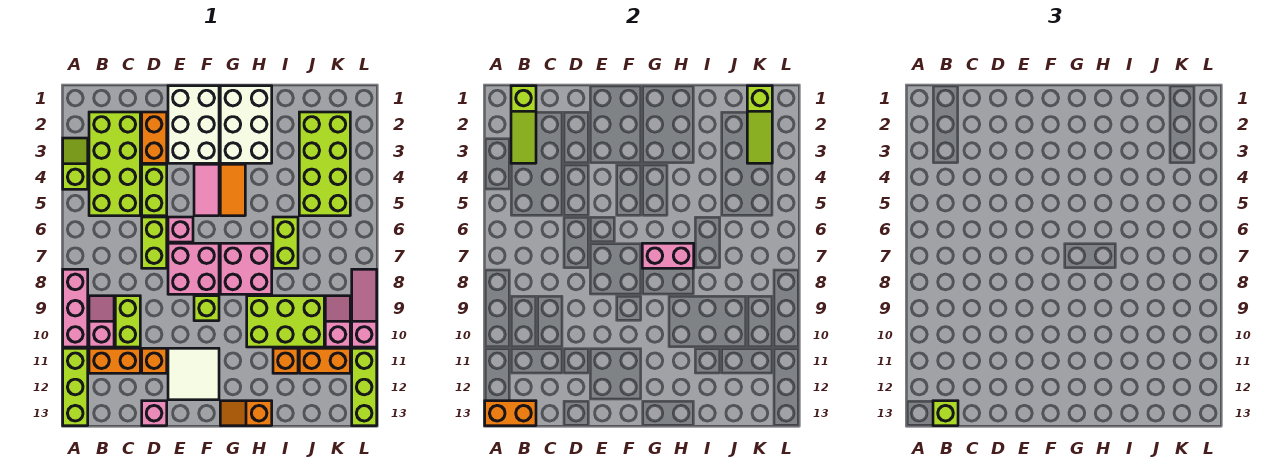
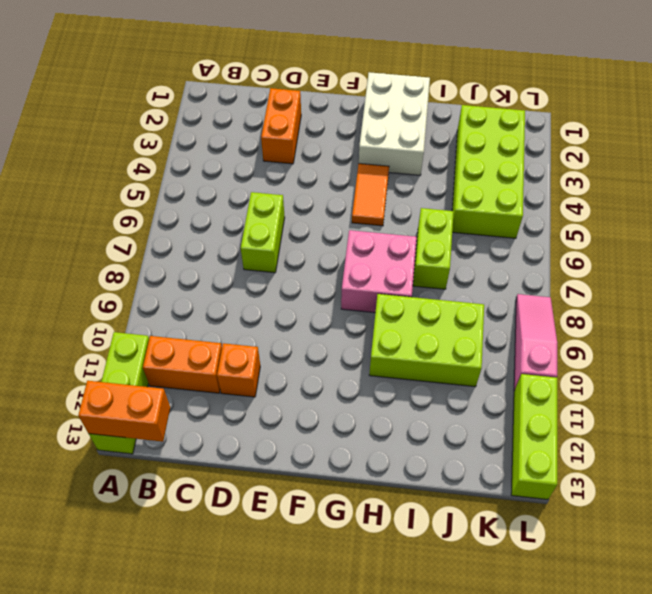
none -> lime 1x2 slope [63,138,88,189]
none -> pink 1x3 brick [63,269,88,347]
none -> lime 2x4 brick [89,112,140,216]
none -> pink 1x2 slope [89,296,114,347]

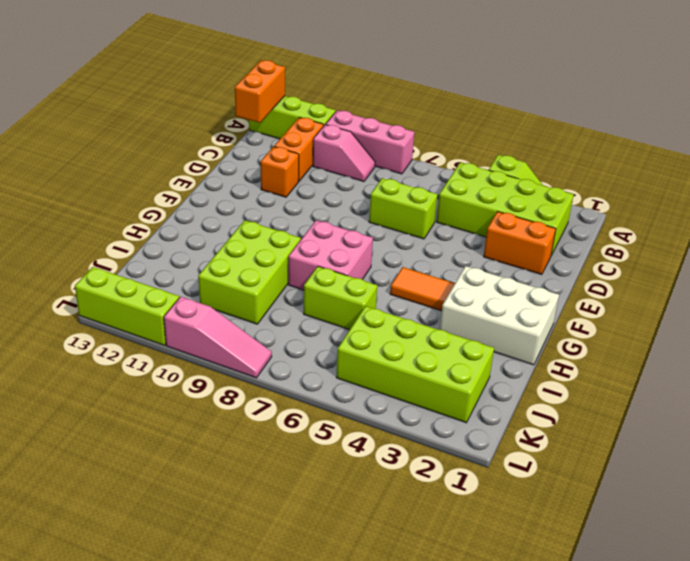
none -> lime 1x2 brick [115,296,140,347]
none -> lime 1x2 brick [142,164,167,216]
none -> pink 1x1 brick [142,401,167,426]
none -> white 2x3 brick [168,86,219,163]

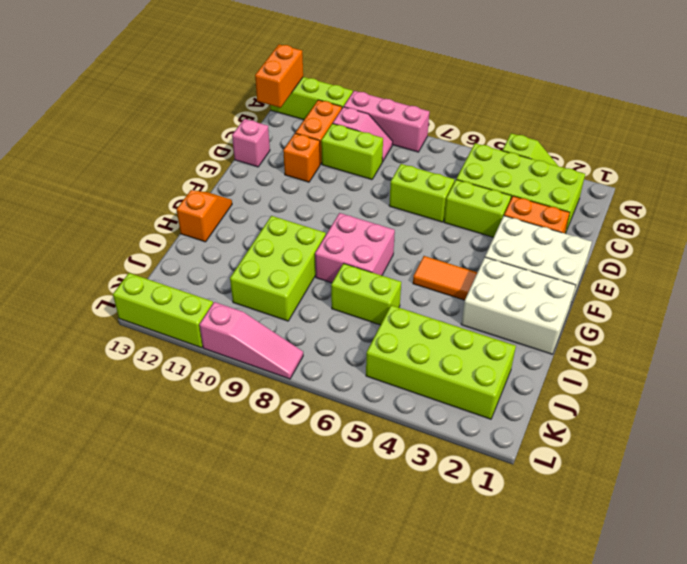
none -> pink 1x1 brick [168,217,193,242]
none -> pink 2x2 brick [168,243,219,294]
none -> white 2x2 tile [168,348,219,400]
none -> pink 1x2 tile [194,164,219,216]

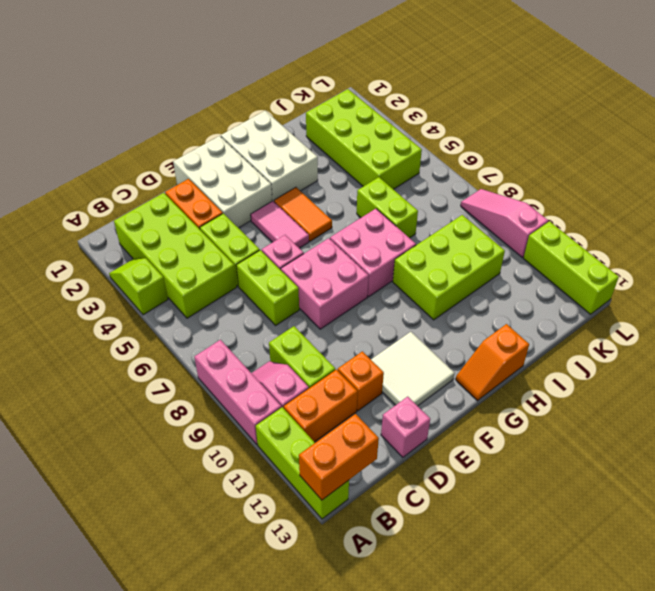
none -> lime 1x1 brick [194,296,219,321]
none -> orange 1x1 brick [273,348,298,373]
none -> orange 1x2 brick [299,348,350,373]
none -> pink 1x2 slope [325,296,350,347]

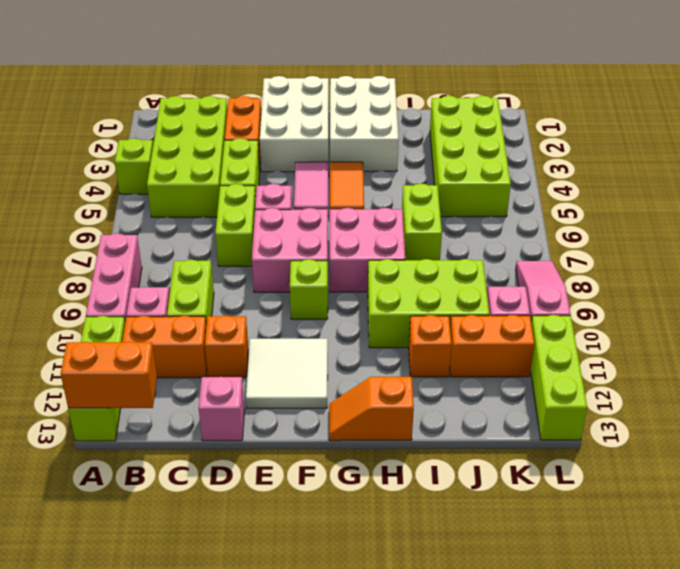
none -> lime 1x3 slope [511,86,536,163]
none -> pink 1x2 brick [642,243,694,268]
none -> lime 1x3 slope [747,86,772,163]
none -> lime 1x1 brick [933,401,958,426]

